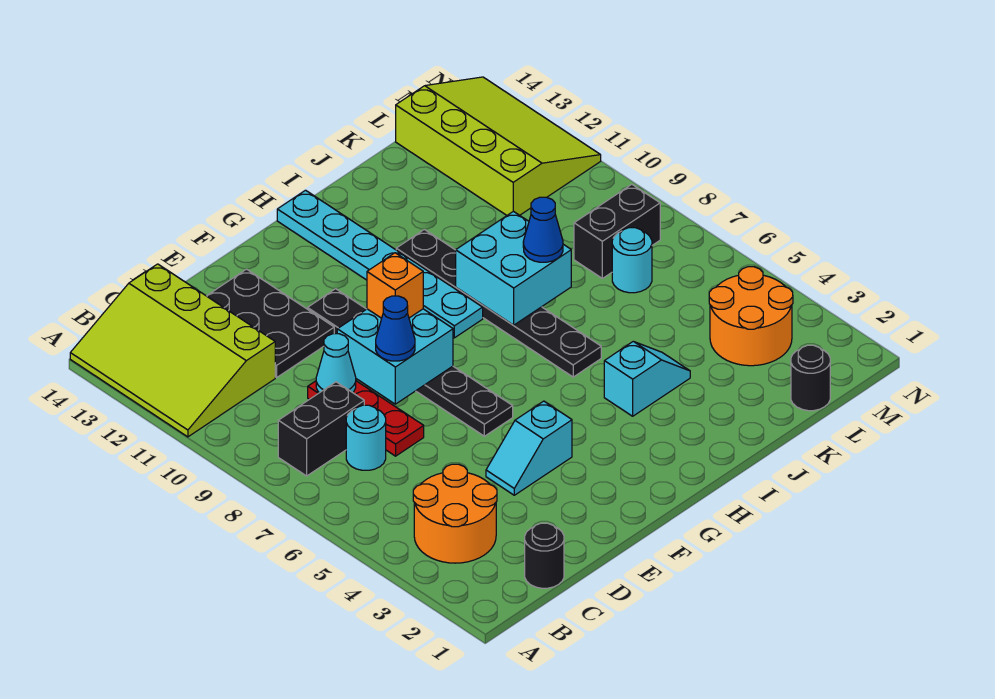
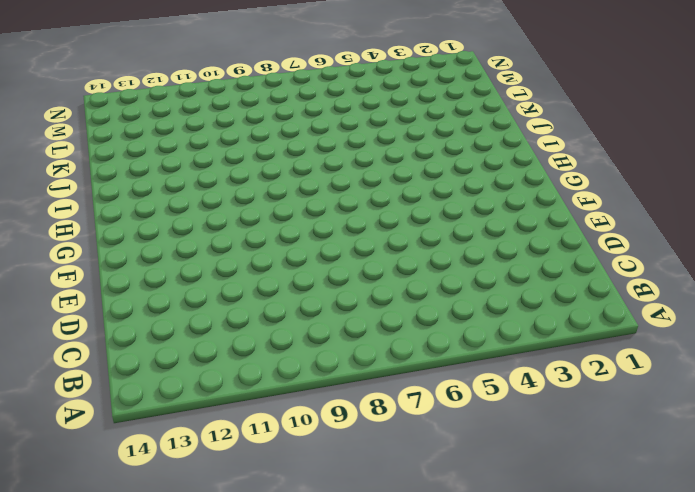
none -> lime 3x4 slope [70,264,275,437]
none -> orange 2x2 round brick [413,464,497,563]
none -> black 1x2 brick [278,382,364,476]

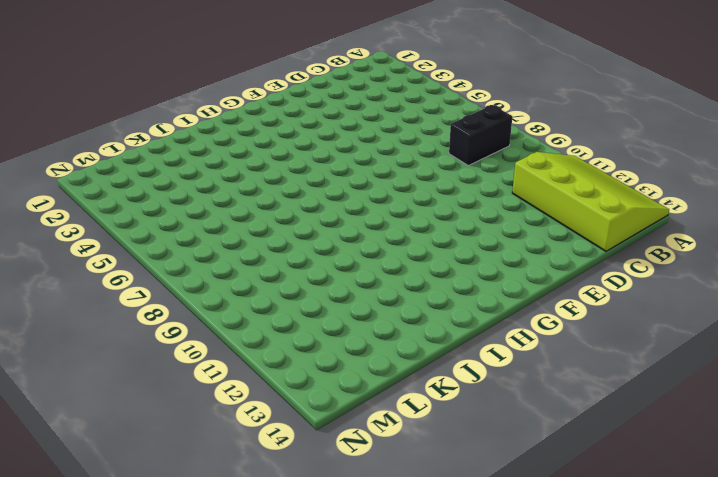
none -> orange 2x2 round brick [413,464,497,563]
none -> black 1x1 round brick [525,523,564,588]
none -> cyan 1x1 round brick [346,405,386,470]

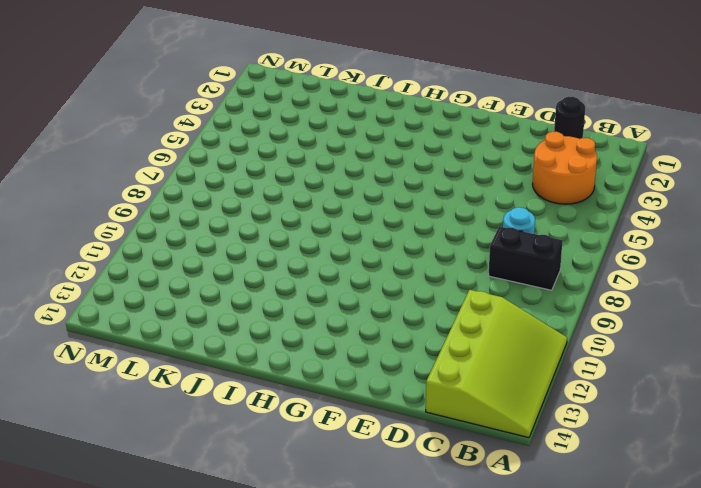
none -> red 1x3 plate [308,381,424,456]
none -> black 2x3 plate [207,269,334,378]
none -> cyan 1x2 slope [486,401,572,495]

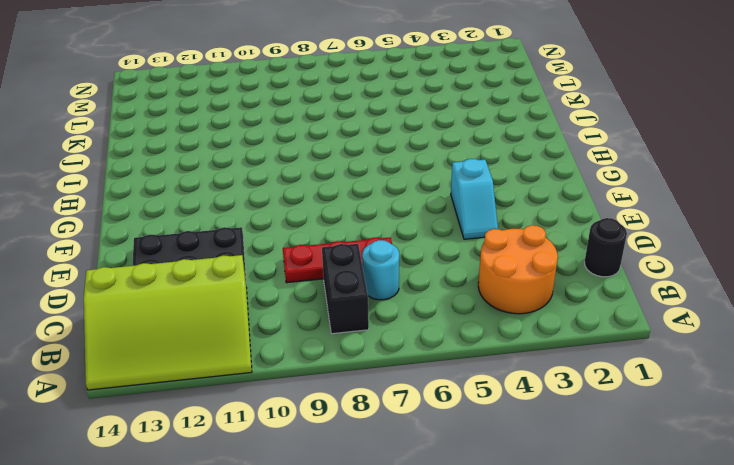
none -> black 1x6 plate [307,289,513,436]
none -> cyan 1x6 plate [277,190,483,338]
none -> cyan 1x2 slope [604,341,690,416]

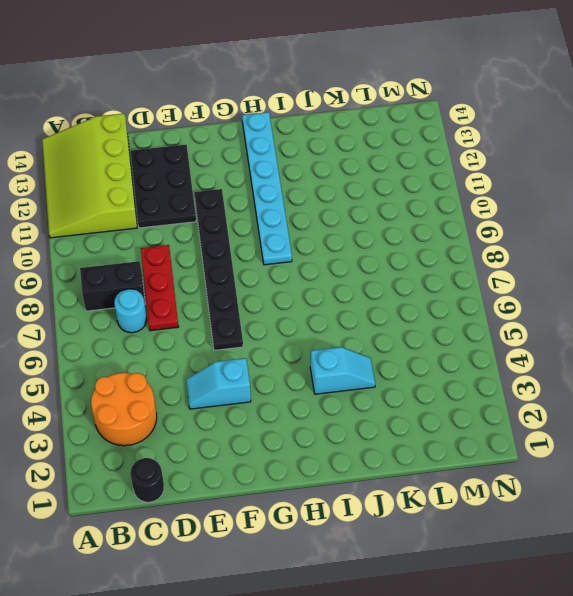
none -> black 1x6 plate [396,229,601,377]
none -> black 1x1 round brick [791,345,830,411]
none -> orange 2x2 round brick [709,267,793,366]

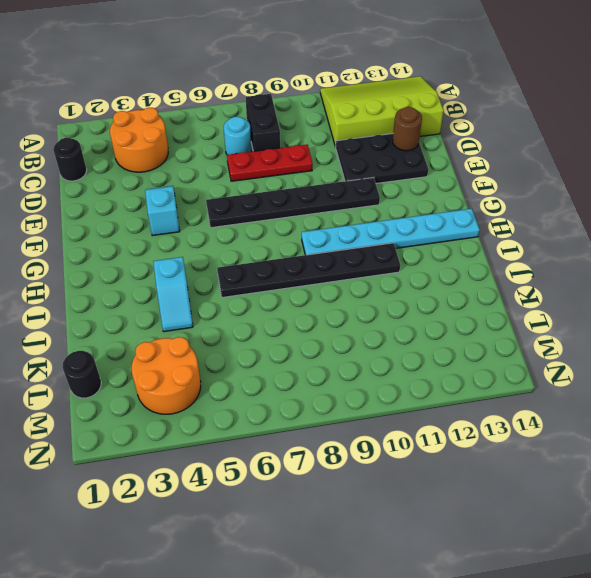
brown 1x1 round brick [392,107,422,151] -> none
none -> cyan 1x1 round brick [612,228,652,293]
none -> black 1x2 brick [574,184,660,278]
none -> lime 3x4 slope [396,77,601,215]

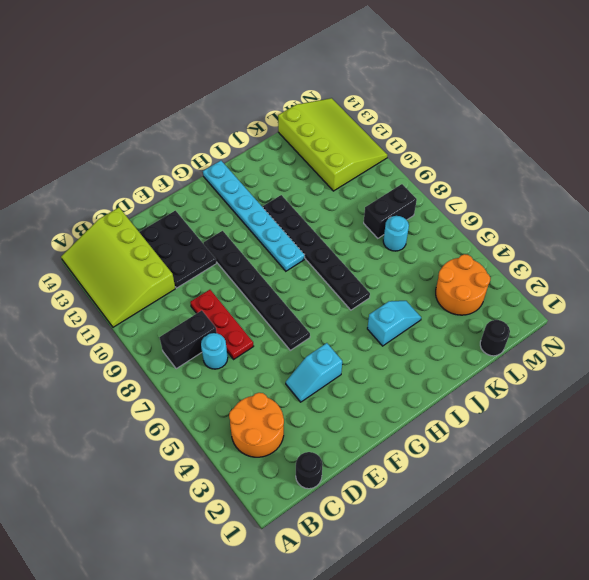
none -> cyan 1x1 cone [316,334,356,393]
none -> cyan 2x2 brick [337,309,453,404]
none -> cyan 2x2 brick [456,211,571,325]

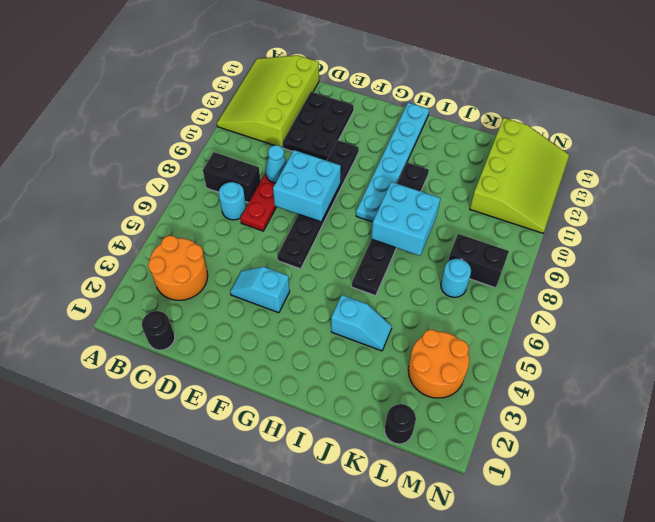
none -> blue 1x1 cone [376,296,415,361]
none -> orange 1x1 brick [367,253,423,318]
none -> blue 1x1 cone [523,197,563,262]

